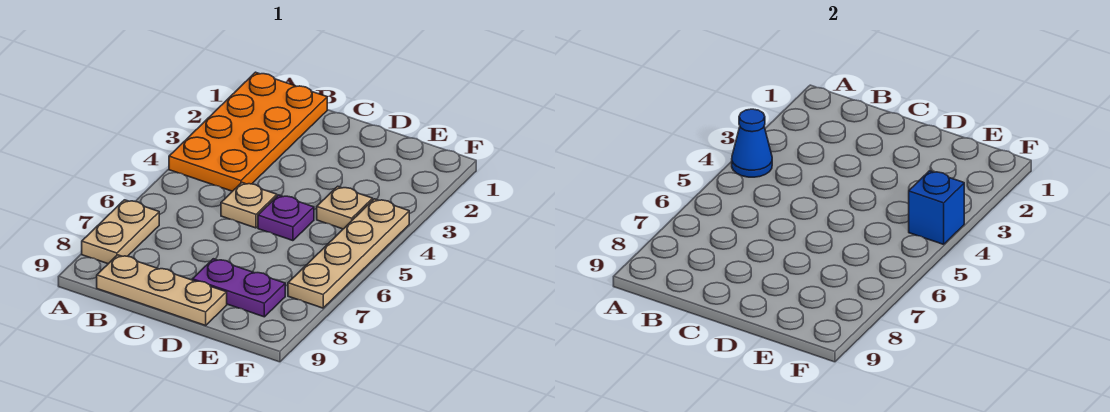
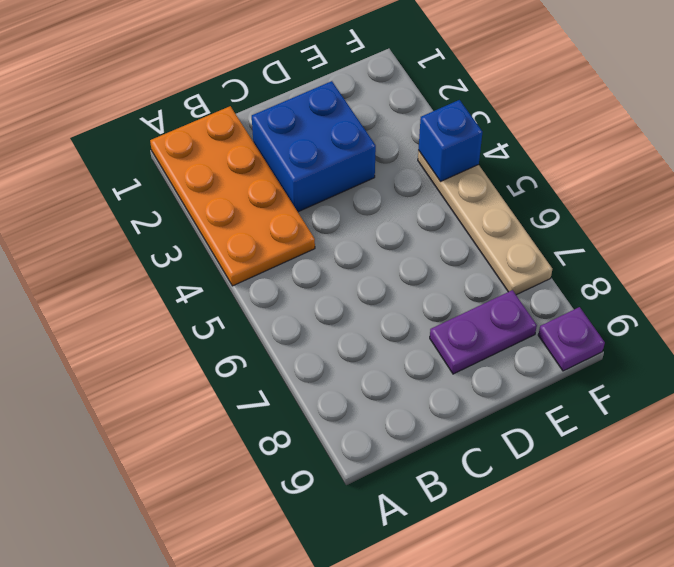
blue 2x2 brick [252,81,376,212] -> none
purple 1x1 plate [538,307,605,371] -> purple 1x1 plate moved to [258,195,314,241]
none -> tan 1x2 plate [82,200,159,264]
none -> tan 1x3 plate [97,255,227,325]

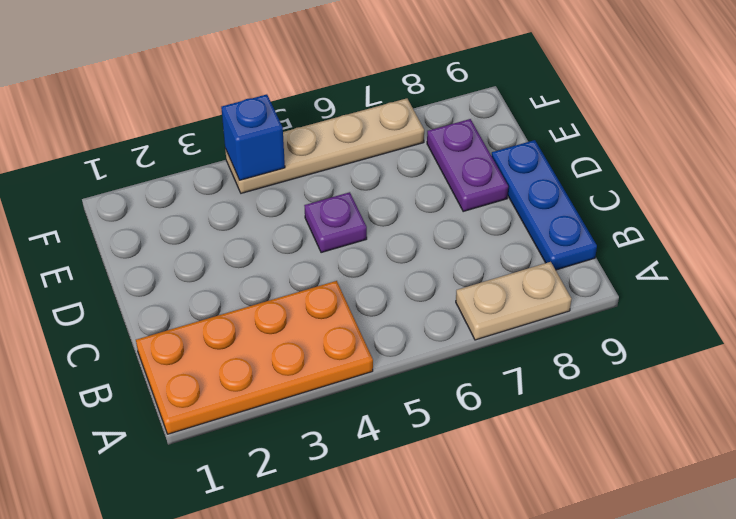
blue 1x3 plate [492,140,597,270] -> tan 1x3 plate [97,255,227,325]
none -> tan 1x1 plate [221,183,277,228]
none -> tan 1x1 plate [317,186,373,229]

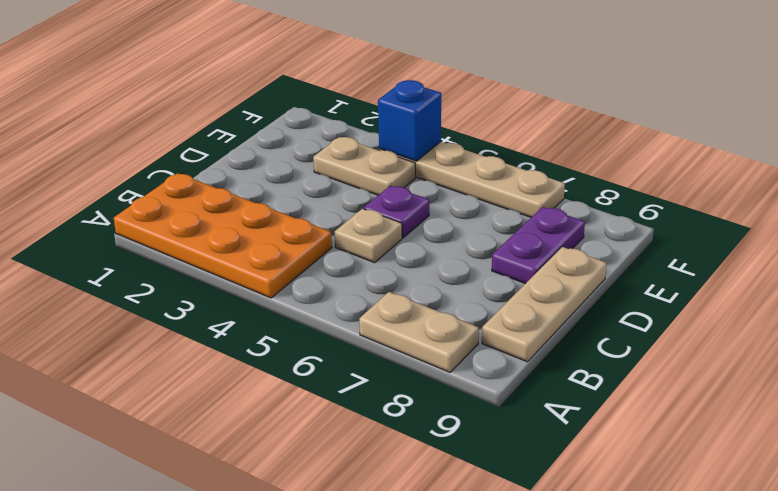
tan 1x2 plate [313,137,415,195] -> tan 1x1 plate [317,186,373,229]
none -> blue 1x1 cone [732,109,772,177]

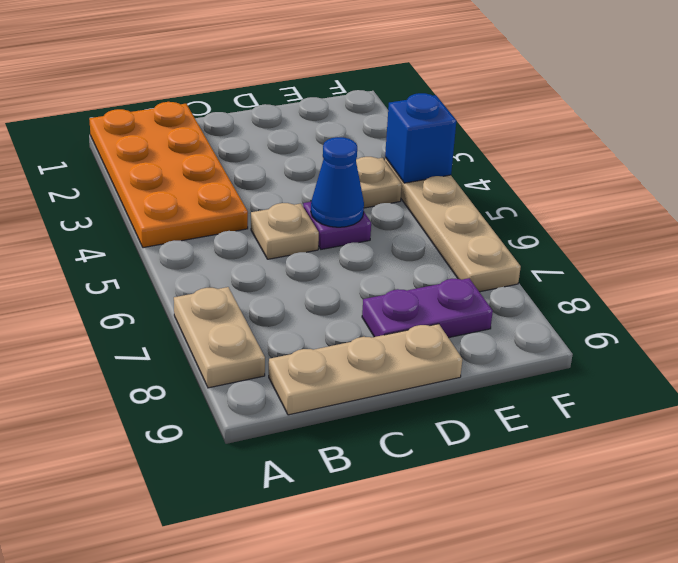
blue 1x1 cone [311,137,364,227] -> blue 1x1 cone moved to [732,109,772,177]

